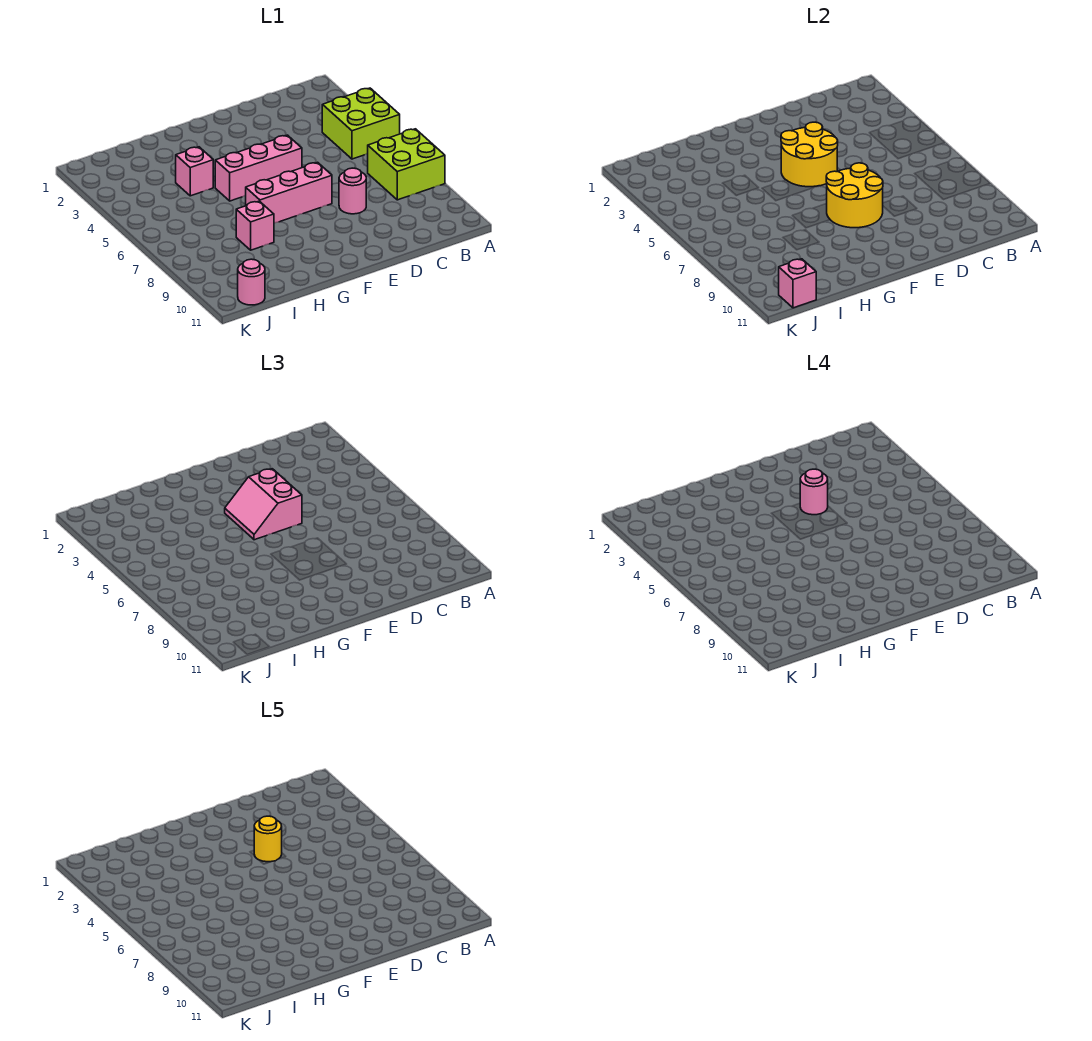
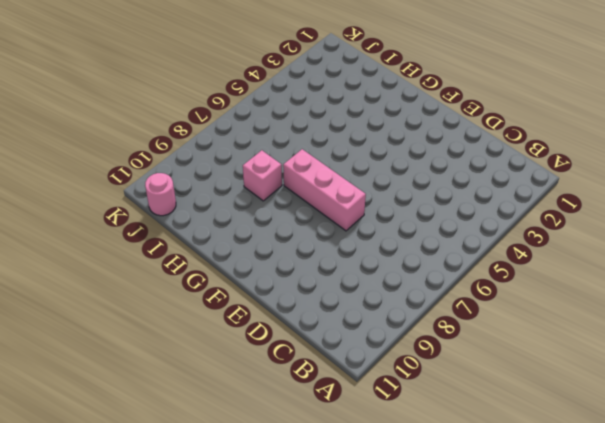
none -> lime 2x2 brick [322,88,400,159]
none -> lime 2x2 brick [368,129,445,200]
none -> pink 1x1 round brick [339,168,366,214]

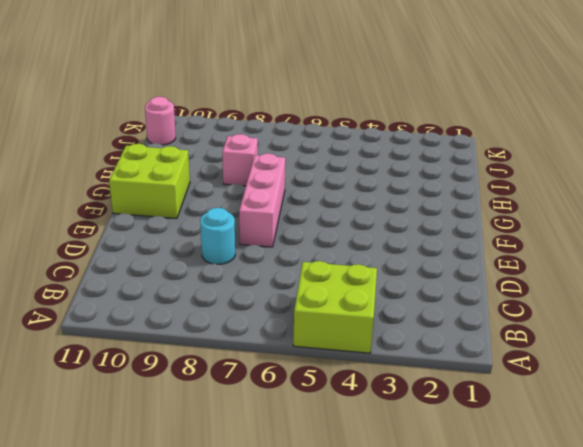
cyan 1x1 round brick [200,208,235,264] -> pink 1x1 round brick [339,168,366,214]
lime 2x2 brick [109,144,190,219] -> lime 2x2 brick moved to [368,129,445,200]
none -> pink 1x3 brick [215,135,302,201]
none -> pink 1x1 brick [176,147,213,196]
none -> yellow 2x2 round brick [781,122,838,187]

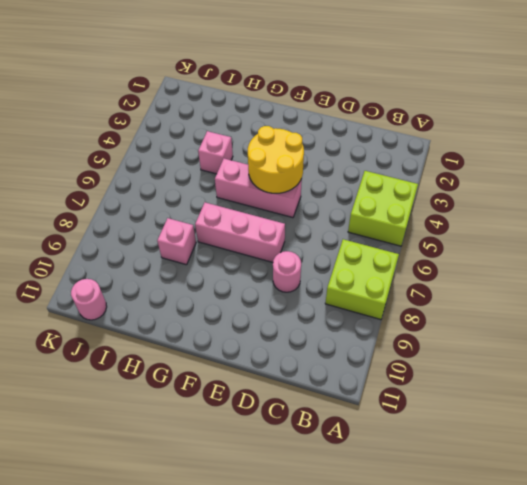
none -> yellow 2x2 round brick [826,163,883,228]
none -> pink 1x1 brick [779,259,816,308]
none -> pink 2x2 slope [225,469,302,540]

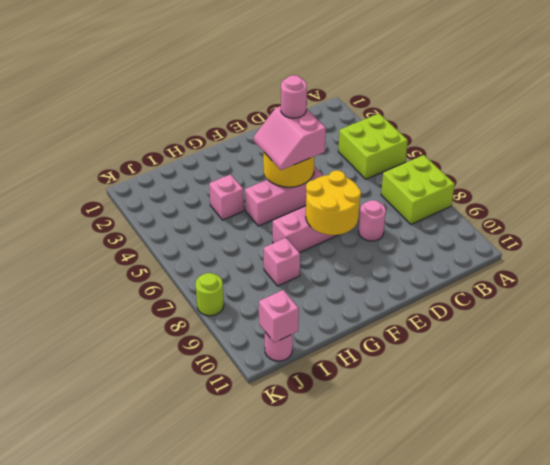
lime 1x1 round brick [196,273,224,316] -> none
none -> yellow 1x1 round brick [254,816,282,862]

